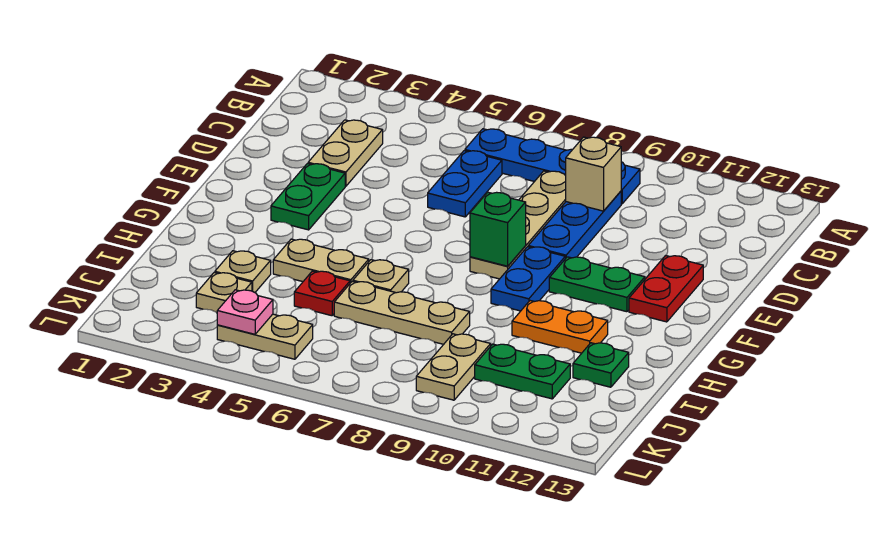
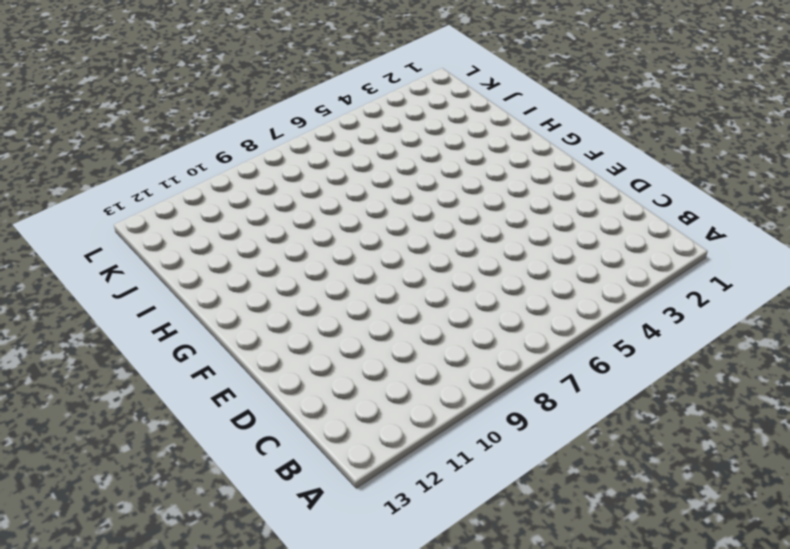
none -> blue 1x4 plate [465,129,640,204]
none -> tan 1x2 plate [308,120,383,186]
none -> blue 1x2 plate [428,151,502,217]

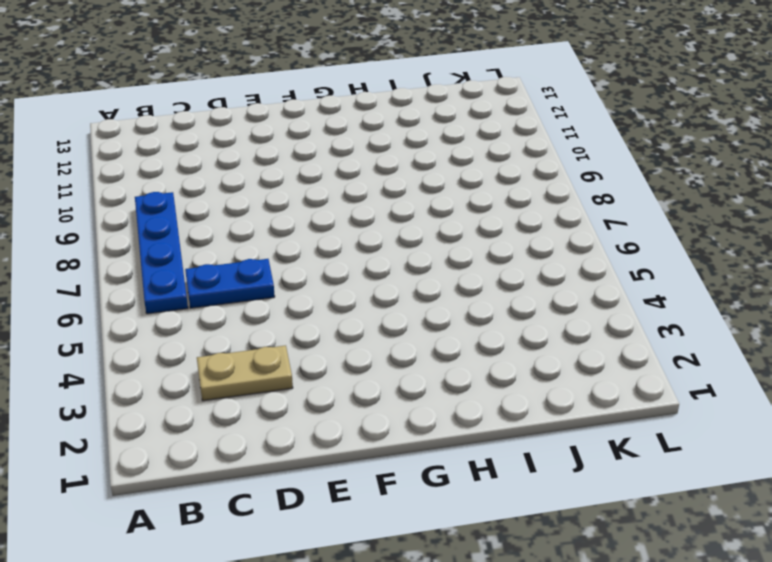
none -> tan 1x4 plate [470,171,566,279]
none -> blue 1x3 plate [528,191,621,259]
none -> green 1x2 plate [271,164,345,230]

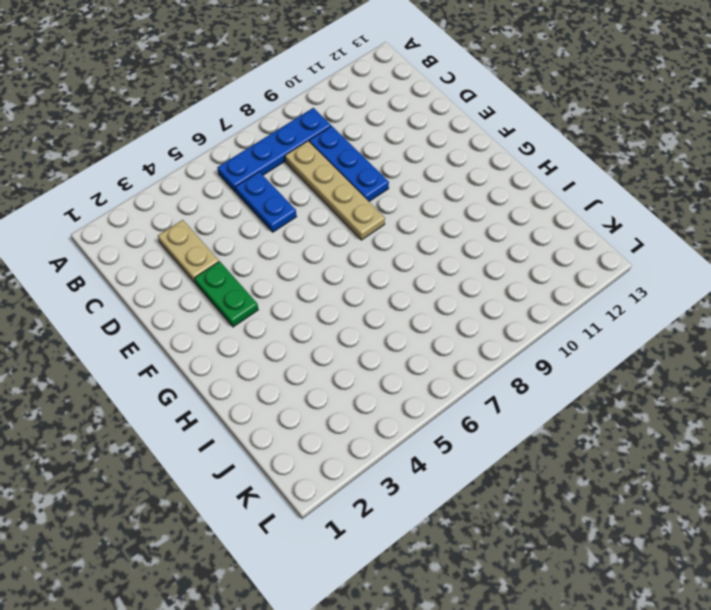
none -> red 1x2 plate [629,256,703,322]
none -> blue 1x2 plate [491,247,565,311]
none -> green 1x2 plate [549,257,645,312]

